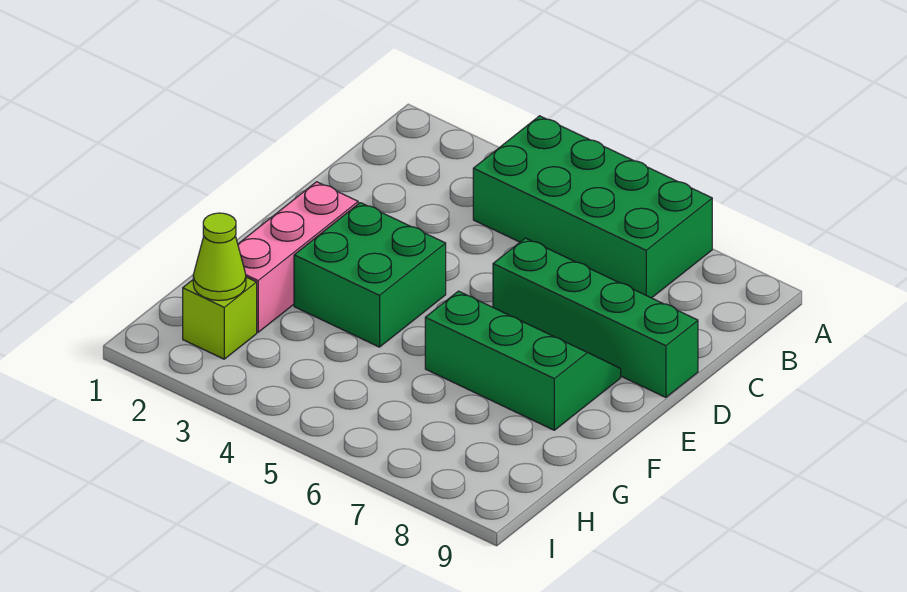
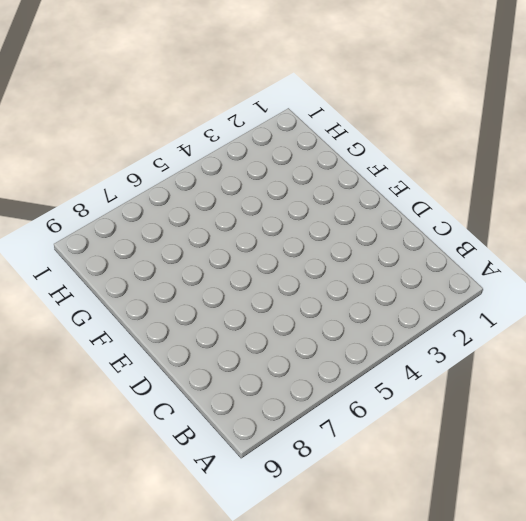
none -> green 2x4 brick [473,116,712,298]
none -> green 1x4 brick [493,238,698,397]

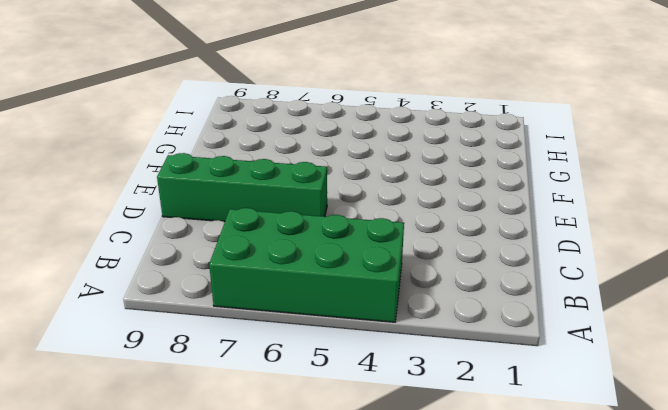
none -> pink 1x3 brick [238,182,358,332]
none -> green 2x2 brick [294,203,446,347]

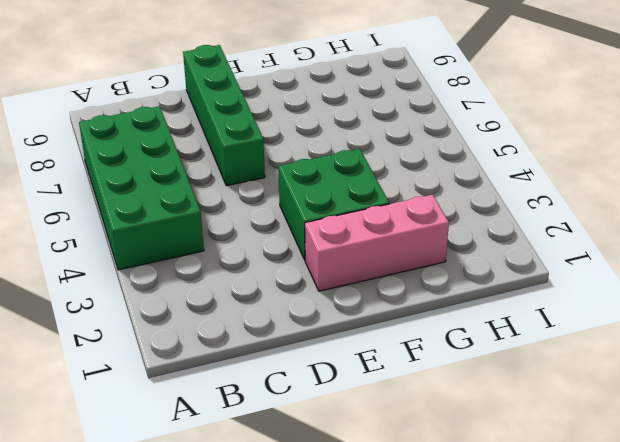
none -> green 2x3 slope [425,291,621,430]
none -> lime 1x1 brick [183,277,257,359]

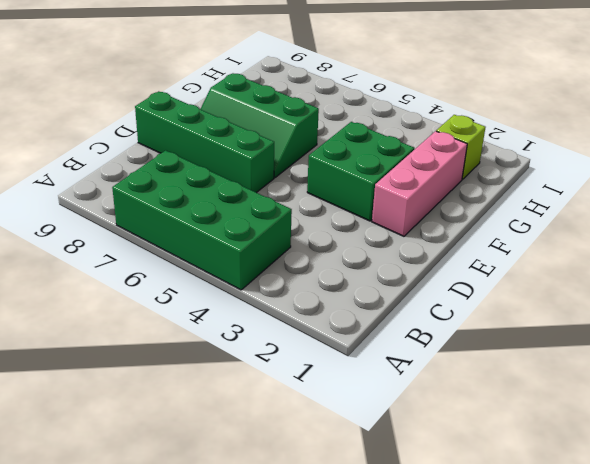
none -> lime 1x1 cone [193,213,246,300]

